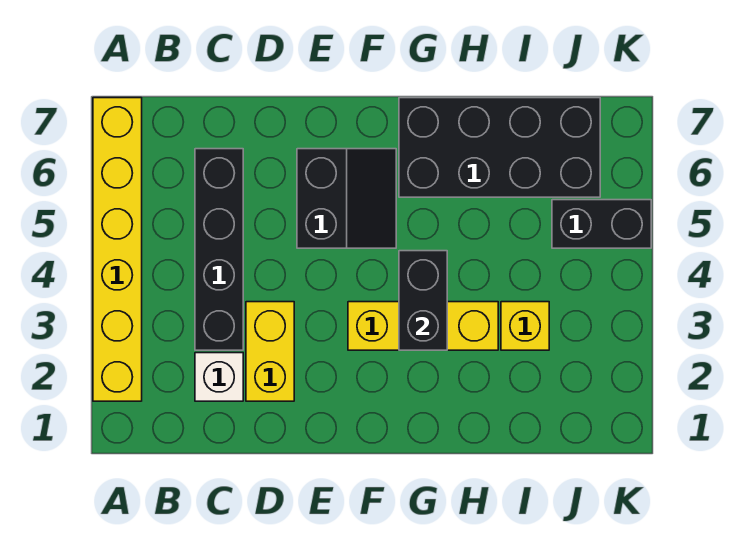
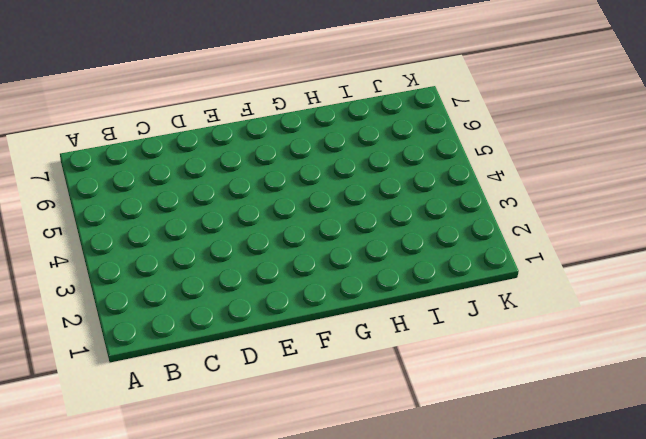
none -> yellow 1x6 brick [93,98,142,401]
none -> white 1x1 brick [195,353,243,401]

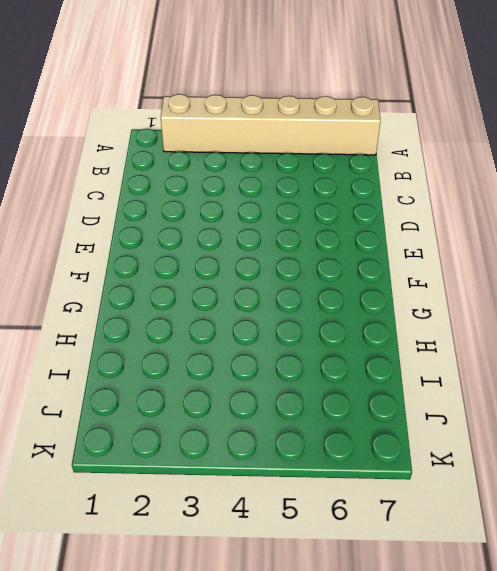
tan 1x6 brick [161,94,381,155] -> yellow 1x6 brick [93,98,142,401]
none -> white 1x1 brick [195,353,243,401]
none -> black 1x4 brick [195,149,243,350]

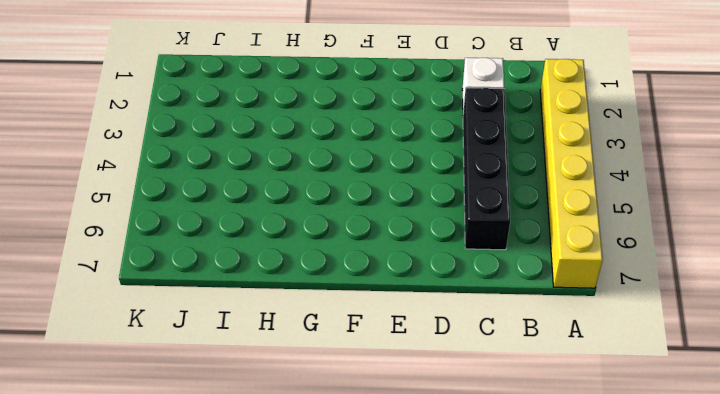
none -> yellow 1x2 brick [246,302,294,401]
none -> black 2x2 slope [297,149,396,248]

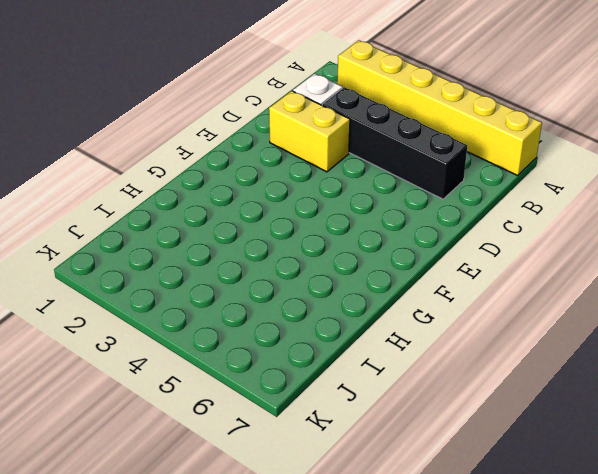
none -> black 2x2 slope [297,149,396,248]
none -> yellow 1x3 brick [348,302,498,350]

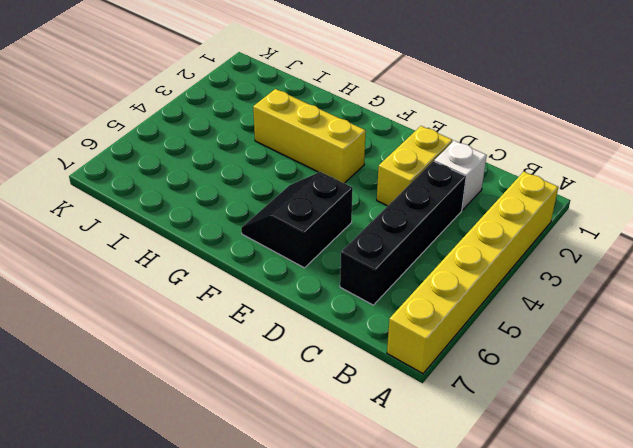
none -> black 2x4 brick [399,98,600,197]
none -> yellow 1x1 brick [501,302,549,350]

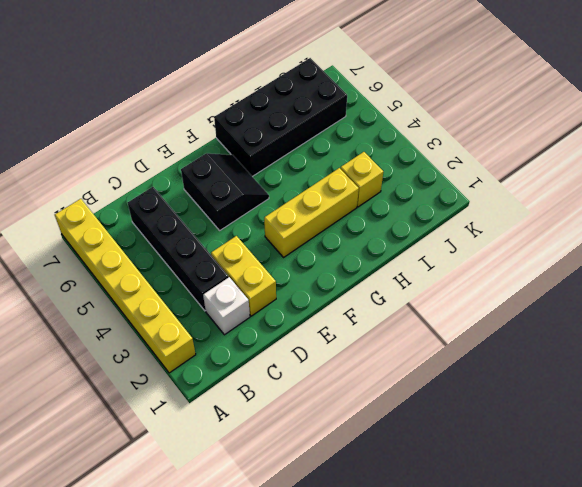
none -> black 1x2 brick [552,200,651,248]
none -> black 1x2 brick [399,251,447,350]

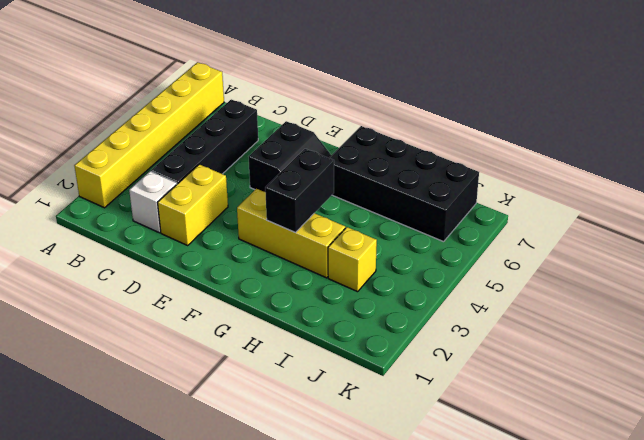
none -> black 1x2 brick [552,200,651,248]

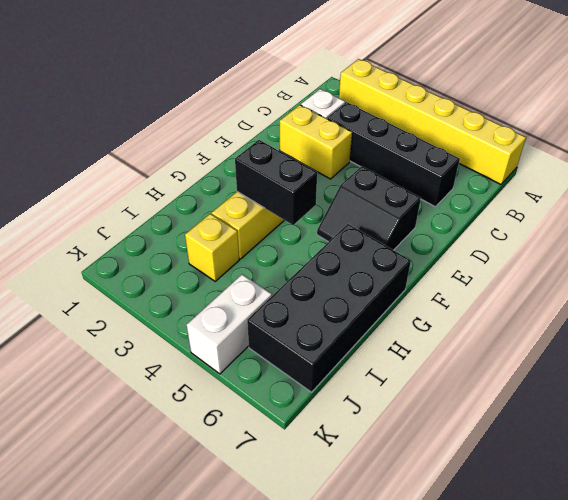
white 1x2 brick [187,274,272,374] -> black 1x2 brick [552,200,651,248]

